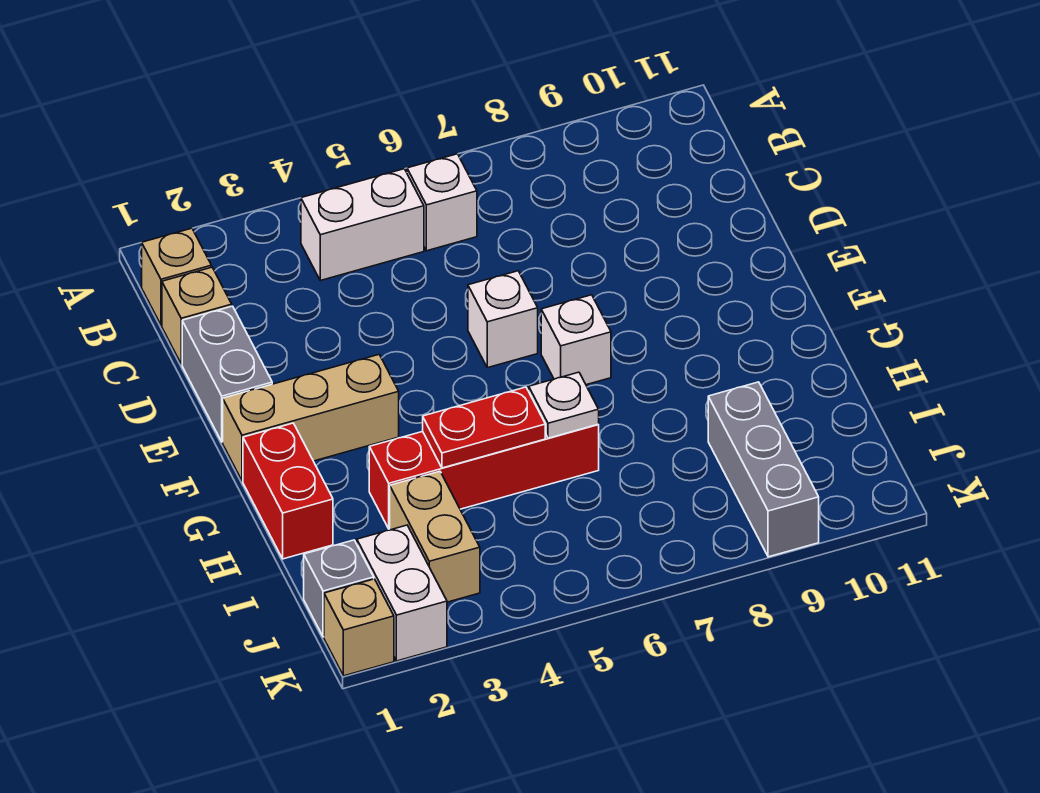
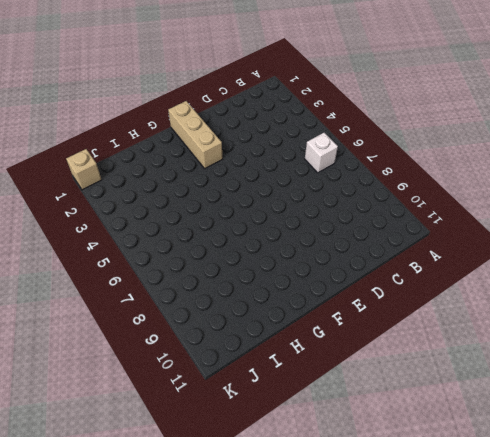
none -> tan 1x1 brick [142,228,211,325]
none -> white 1x2 brick [301,169,424,280]
none -> tan 1x1 brick [162,267,232,364]

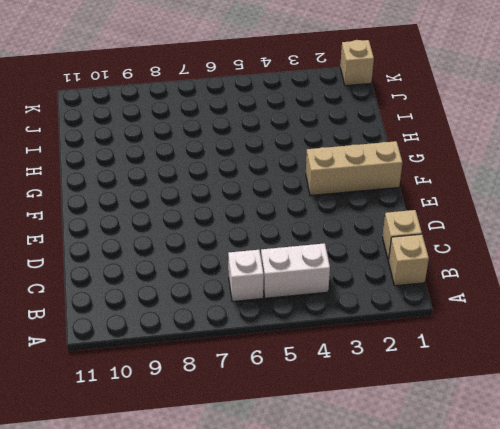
none -> grey 1x2 brick [182,306,272,442]
none -> white 1x1 brick [468,271,538,368]
none -> white 1x1 brick [541,295,611,385]

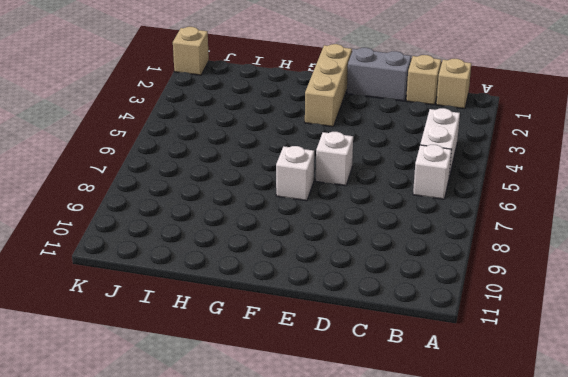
none -> red 1x2 brick [243,423,333,559]
none -> red 1x4 brick [369,425,599,529]
none -> tan 1x2 brick [390,471,480,602]

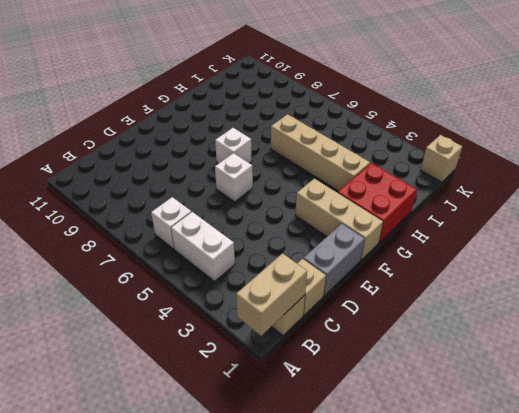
tan 1x2 brick [236,254,307,336] -> tan 1x2 brick moved to [390,471,480,602]
red 2x2 brick [337,163,417,243] -> red 1x2 brick [243,423,333,559]
tan 1x4 brick [271,114,370,191] -> red 1x4 brick [369,425,599,529]
none -> grey 1x3 brick [708,382,819,557]
none -> grey 1x1 brick [304,540,374,637]
none -> white 1x2 brick [357,525,447,661]

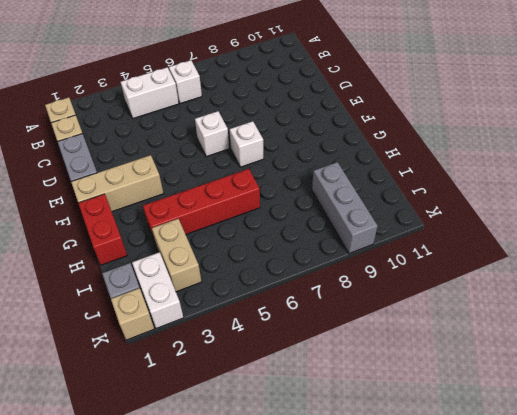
none -> red 1x2 plate [423,387,545,468]
none -> white 1x1 plate [529,372,599,438]

